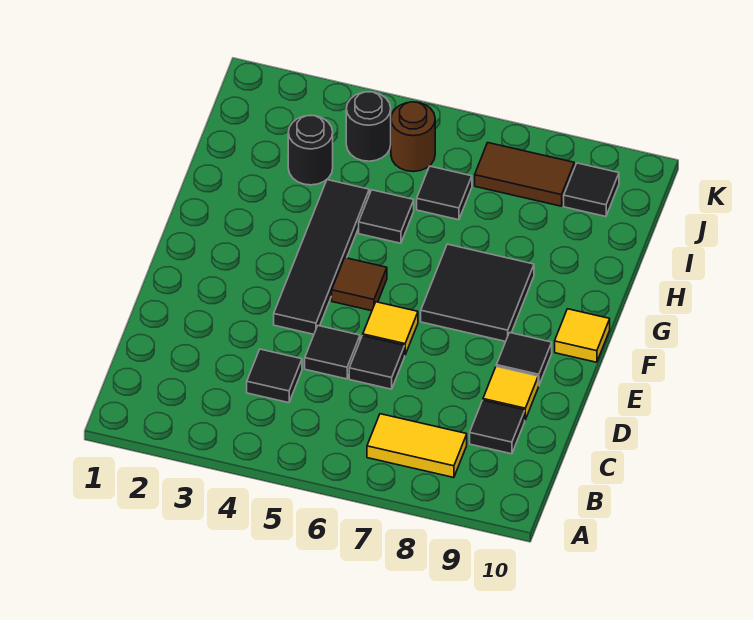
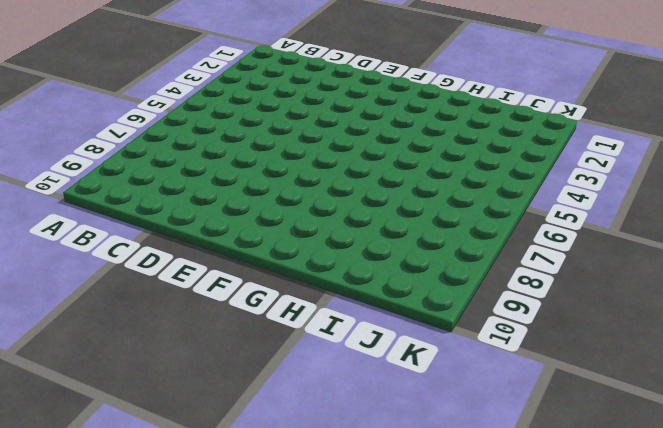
none -> yellow 1x2 tile [367,414,467,478]
none -> black 1x1 tile [247,349,302,403]
none -> black 1x1 tile [470,400,525,454]

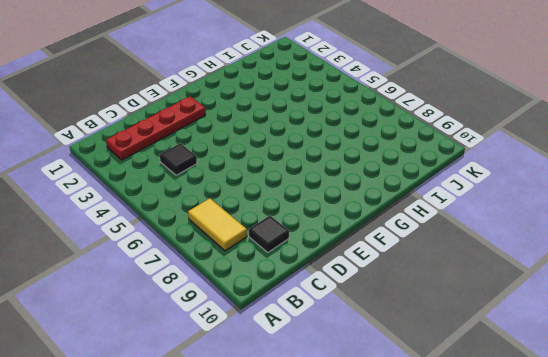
red 1x4 plate [106,96,206,160] -> none
none -> black 1x1 tile [305,326,360,379]
none -> black 1x1 tile [349,336,405,389]
none -> yellow 1x1 tile [483,366,538,420]

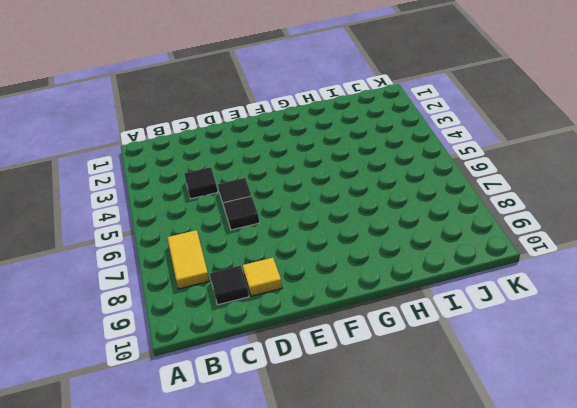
none -> black 1x4 tile [274,180,369,334]
none -> yellow 1x1 tile [363,302,418,354]
none -> black 1x1 tile [496,333,552,386]

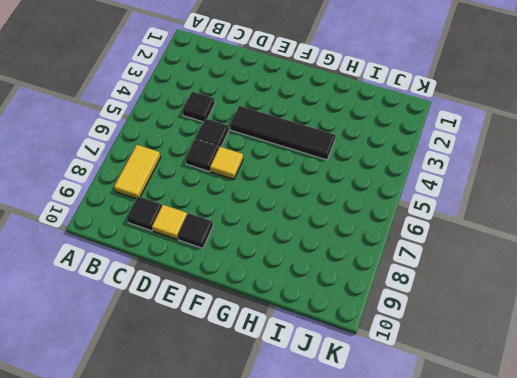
none -> brown 1x1 tile [332,258,387,311]
none -> black 2x2 tile [421,244,534,341]
none -> yellow 1x1 tile [555,309,610,362]

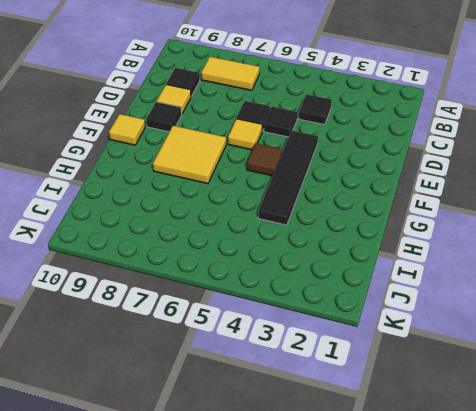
yellow 2x2 tile [153,126,226,184] -> black 2x2 tile [421,244,534,341]
none -> black 1x1 tile [359,190,414,243]
none -> black 1x1 round brick [288,115,333,185]
none -> black 1x1 tile [417,166,472,220]

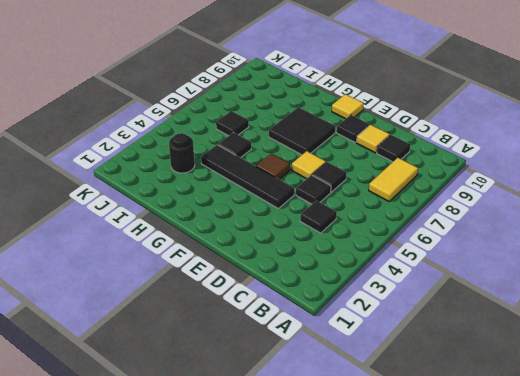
none -> black 1x1 round brick [346,92,391,161]
none -> brown 1x1 round brick [391,102,435,172]
none -> brown 1x2 tile [475,143,574,206]

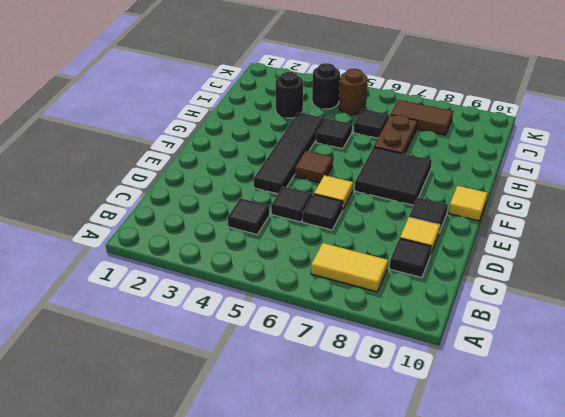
brown 1x2 plate [374,115,417,154] -> none
none -> black 1x1 tile [564,163,619,216]

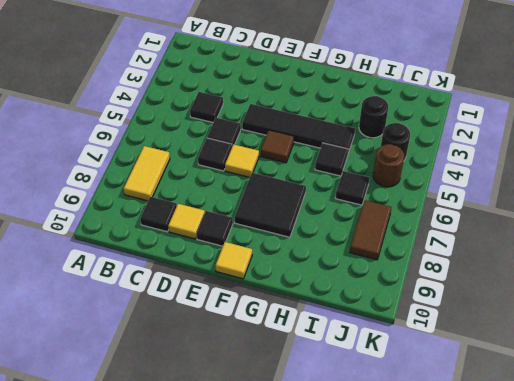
none -> black 1x1 tile [564,163,619,216]

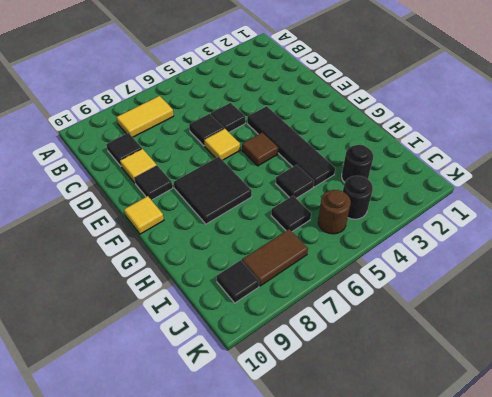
none -> black 1x1 tile [247,349,302,403]

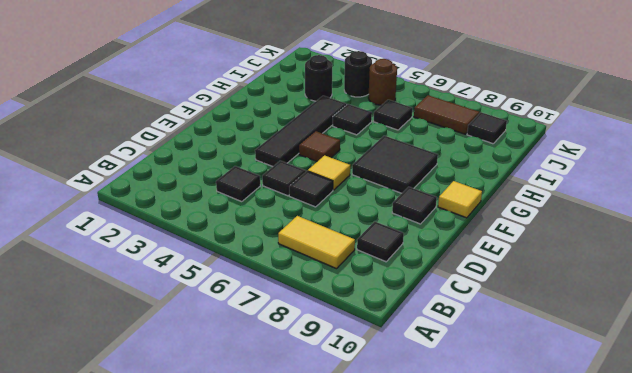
none -> yellow 1x1 tile [483,366,538,420]

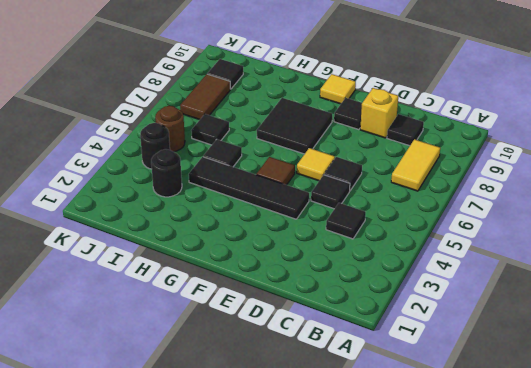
yellow 1x1 brick [360,88,398,138] -> yellow 1x1 tile [483,366,538,420]

